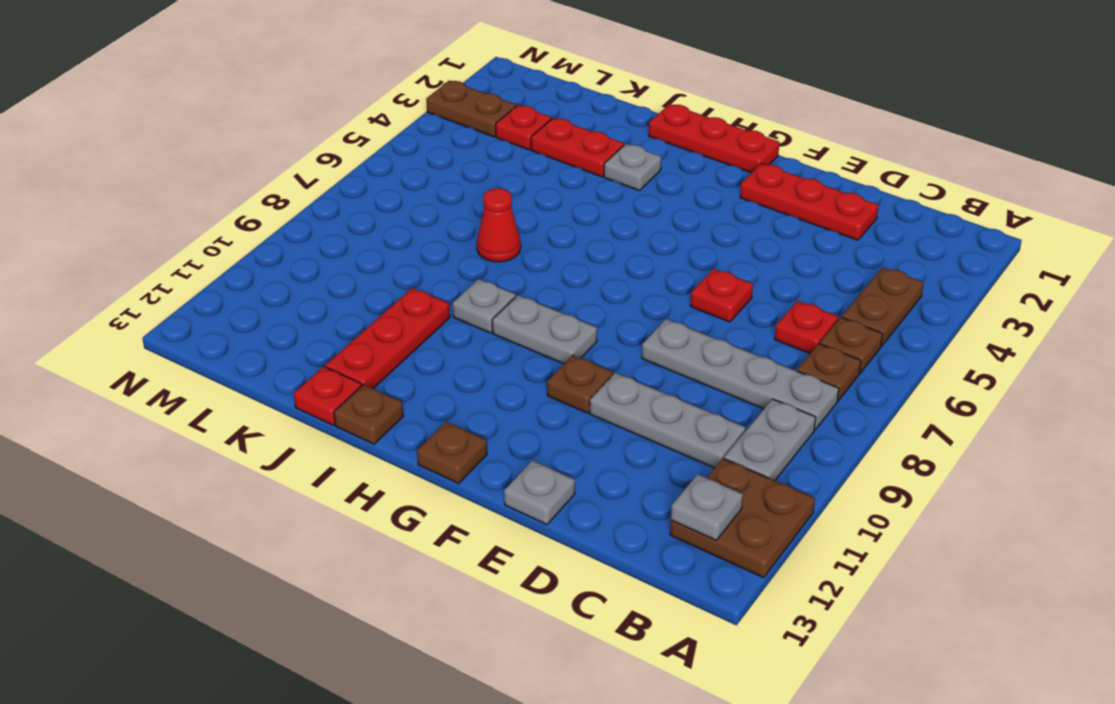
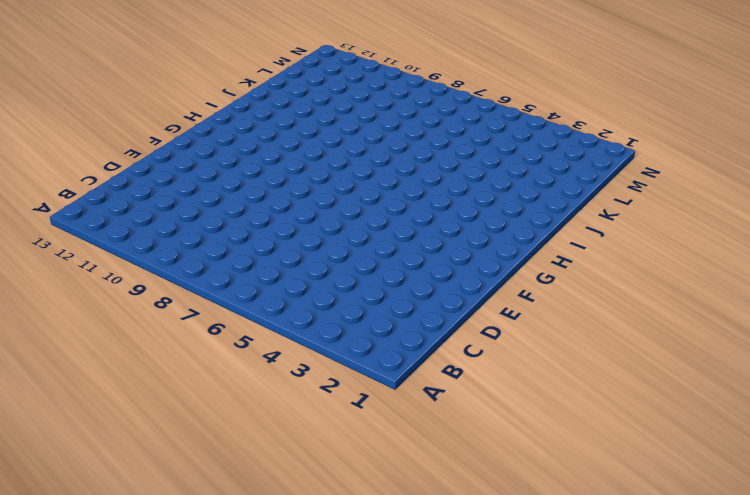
none -> brown 2x2 plate [670,459,815,578]
none -> brown 1x2 plate [842,267,924,346]
none -> brown 1x1 plate [820,317,883,373]

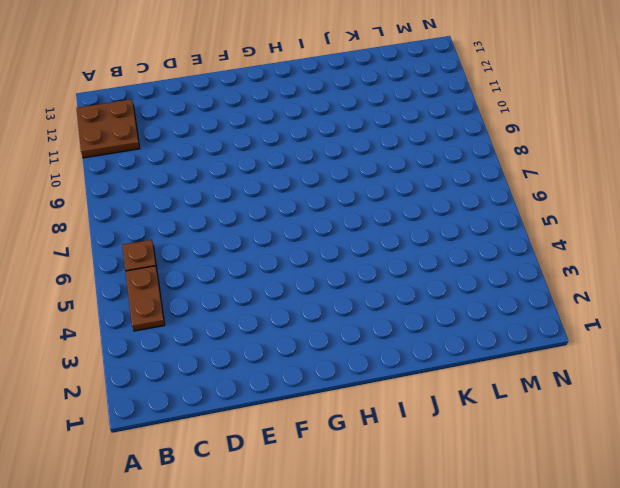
none -> brown 1x1 plate [797,344,861,401]
none -> grey 1x4 plate [642,319,839,430]
none -> grey 1x2 plate [724,399,816,481]

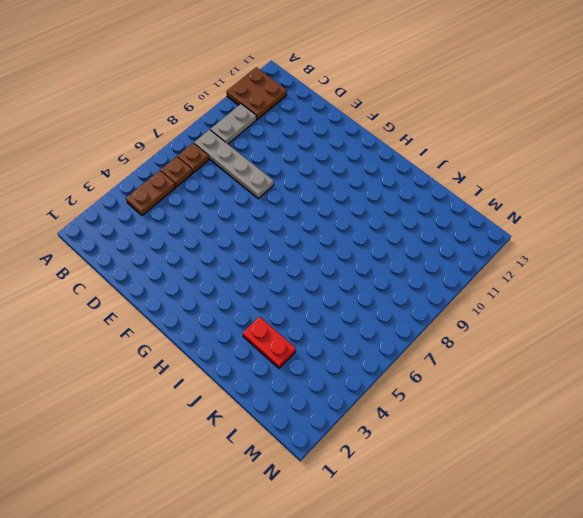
none -> red 1x1 plate [775,301,838,353]
none -> grey 1x3 plate [590,373,746,468]
none -> red 1x3 plate [740,163,879,240]

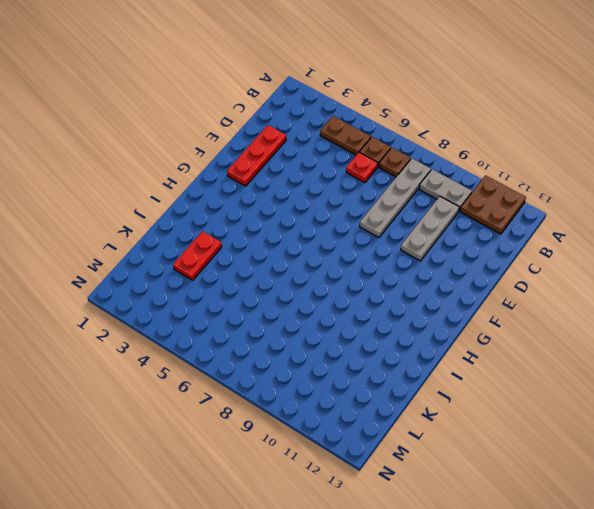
none -> red 1x1 plate [690,269,753,322]
none -> grey 1x1 plate [504,461,575,524]
none -> brown 1x1 plate [547,355,613,413]

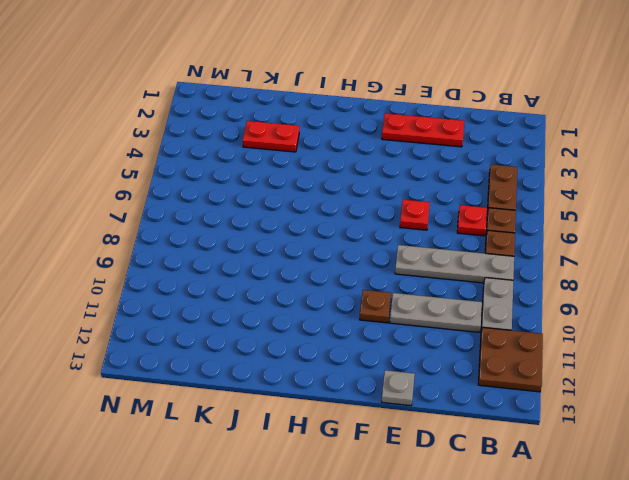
none -> red 1x3 plate [649,104,780,173]
none -> grey 1x2 plate [492,295,597,364]
none -> brown 1x1 plate [417,422,487,483]

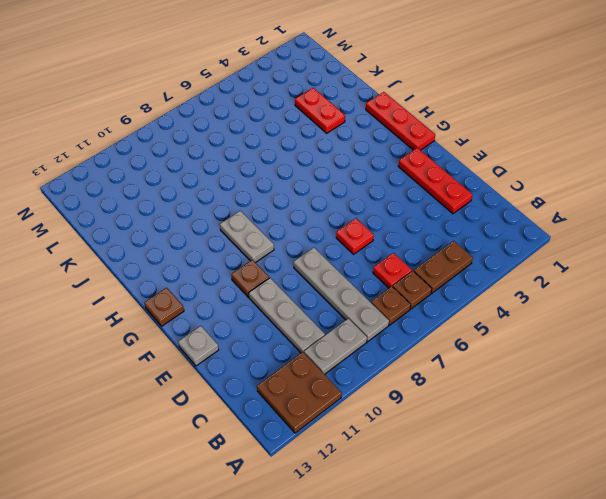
none -> grey 1x1 plate [604,144,661,191]
none -> grey 1x1 plate [453,279,516,333]
none -> brown 1x1 plate [334,385,403,444]

